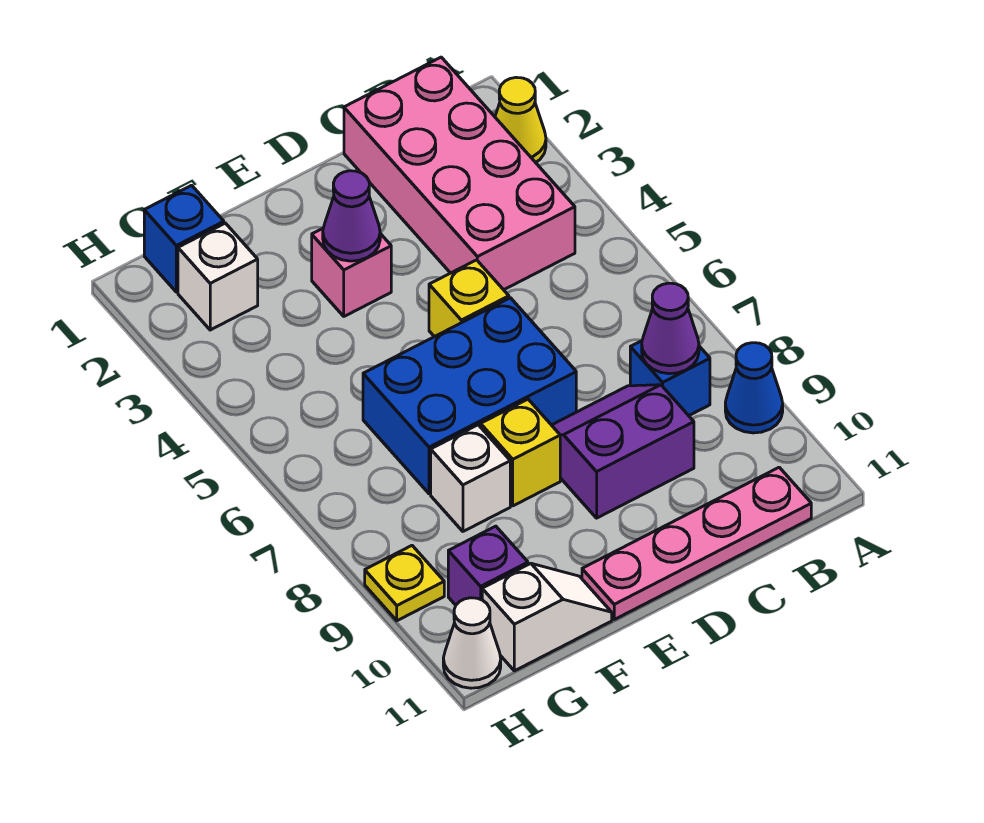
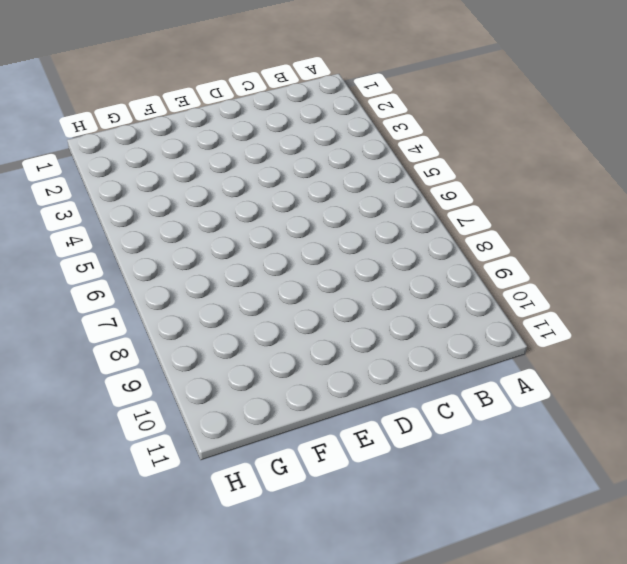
none -> yellow 1x1 cone [495,77,546,162]
none -> blue 1x1 cone [725,343,783,433]
none -> pink 2x4 brick [344,57,575,290]

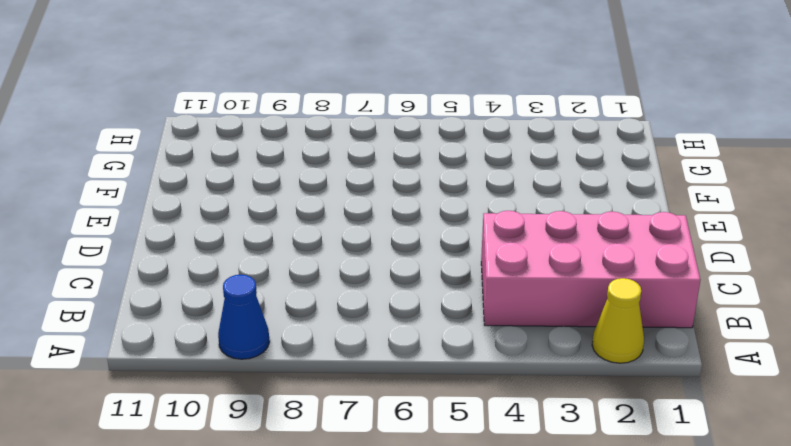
none -> blue 1x1 brick [630,341,710,416]
none -> pink 1x4 plate [582,467,811,619]
none -> purple 2x2 slope [552,385,694,518]

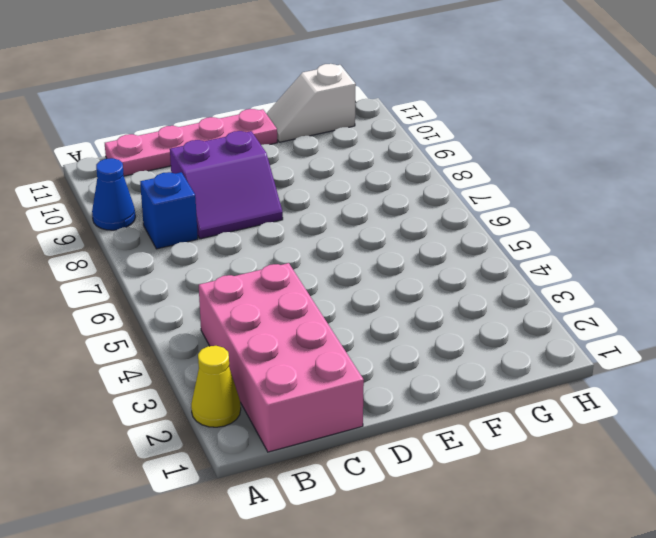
none -> yellow 1x1 brick [429,260,509,337]
none -> blue 2x3 brick [363,298,576,494]
none -> pink 1x1 brick [312,228,391,316]

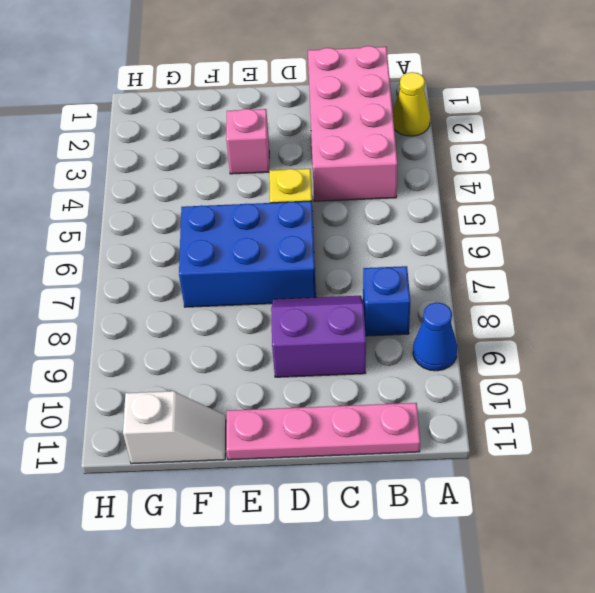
none -> yellow 1x1 brick [481,399,560,506]
none -> white 1x1 brick [431,425,510,531]
none -> blue 1x1 brick [144,185,224,292]

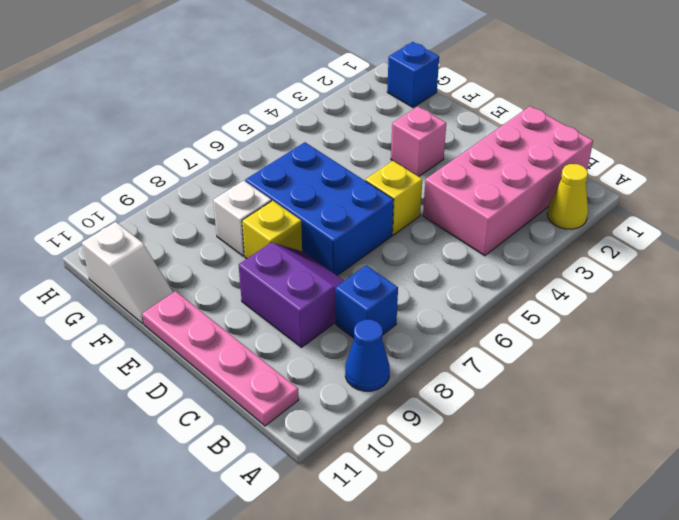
none -> white 1x1 brick [178,223,258,330]
none -> purple 1x1 brick [448,526,528,605]
none -> yellow 1x1 plate [365,546,444,621]

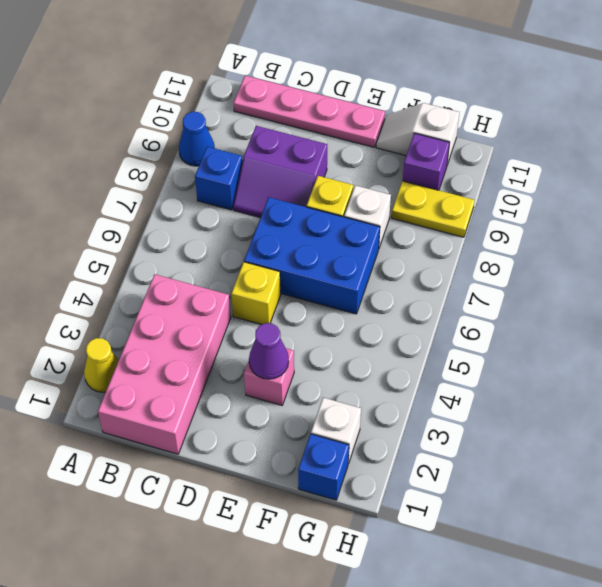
yellow 1x2 plate [392,181,474,237] -> yellow 1x1 plate [365,546,444,621]
none -> white 1x1 cone [443,598,501,688]
none -> purple 1x1 cone [642,283,699,374]

